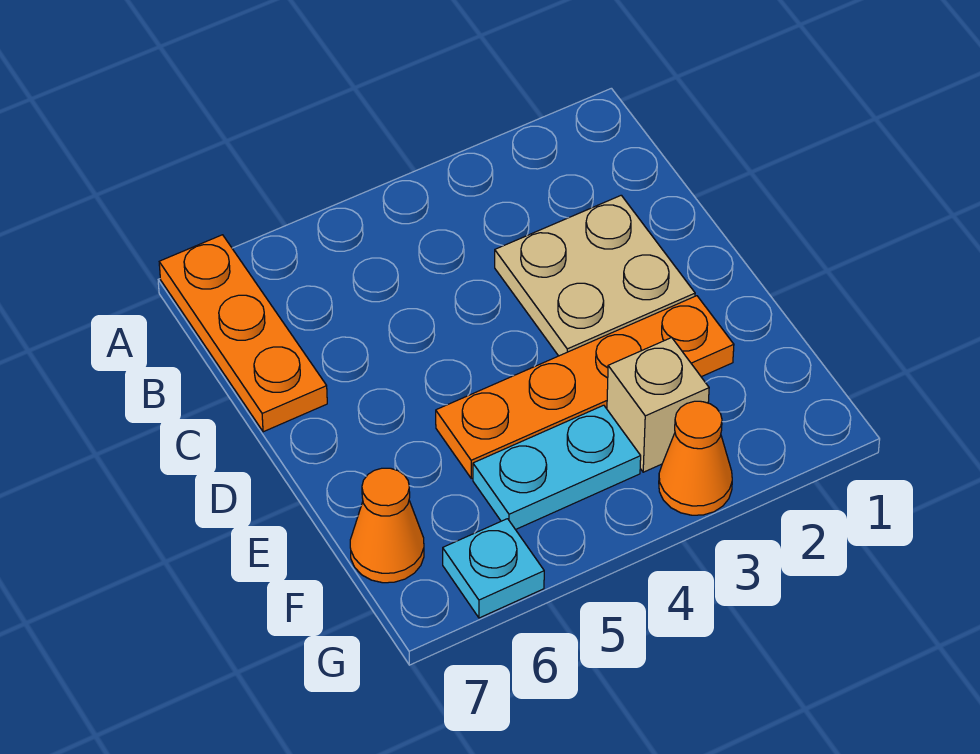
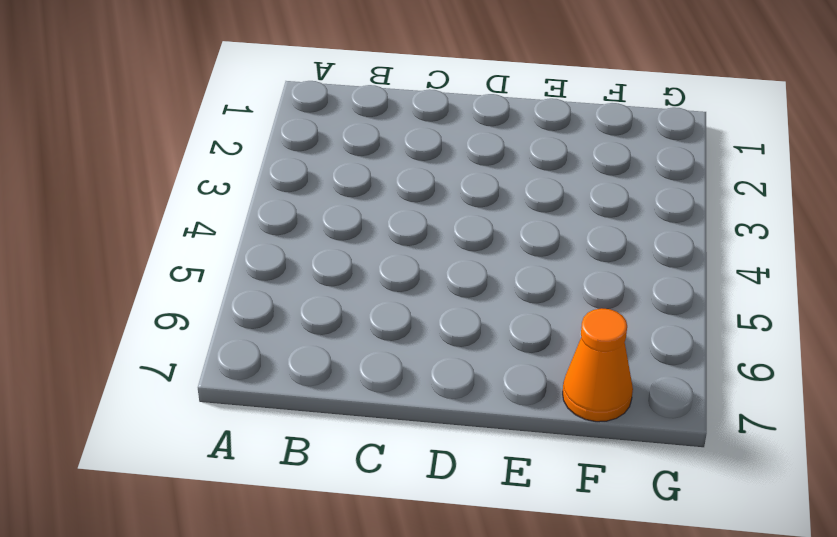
none -> orange 1x3 plate [159,235,327,432]
none -> tan 2x2 plate [495,195,695,356]

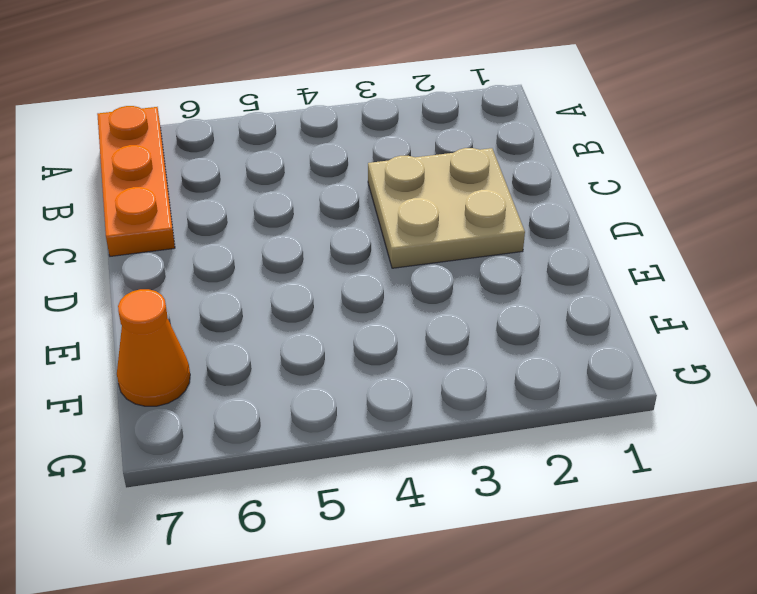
none -> orange 1x4 plate [436,296,734,478]
none -> tan 1x1 brick [607,338,709,472]

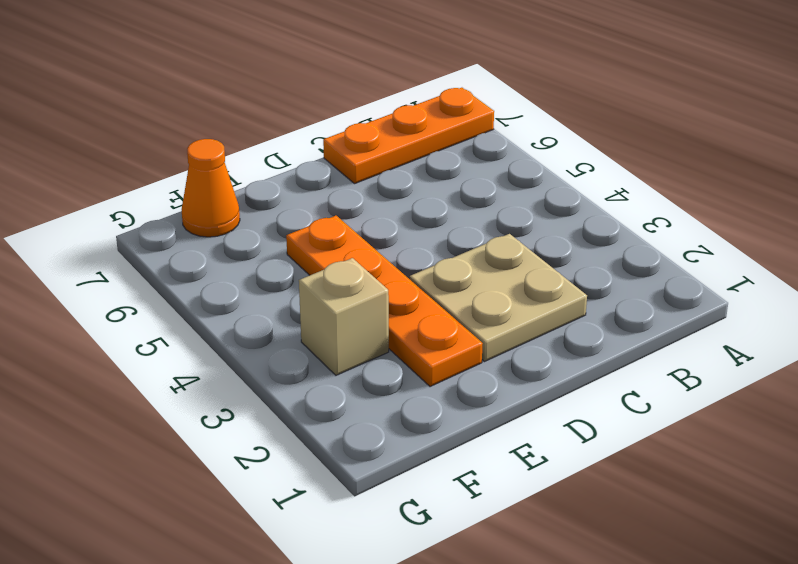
none -> cyan 1x2 plate [473,405,641,530]
none -> orange 1x1 cone [659,401,732,515]

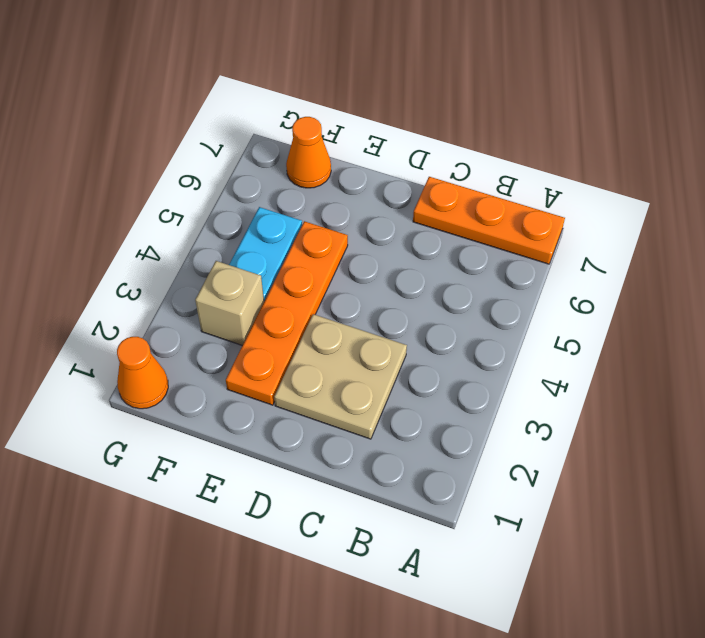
orange 1x1 cone [117,337,168,409] -> orange 1x1 cone moved to [659,401,732,515]
none -> cyan 1x1 plate [443,519,544,618]

